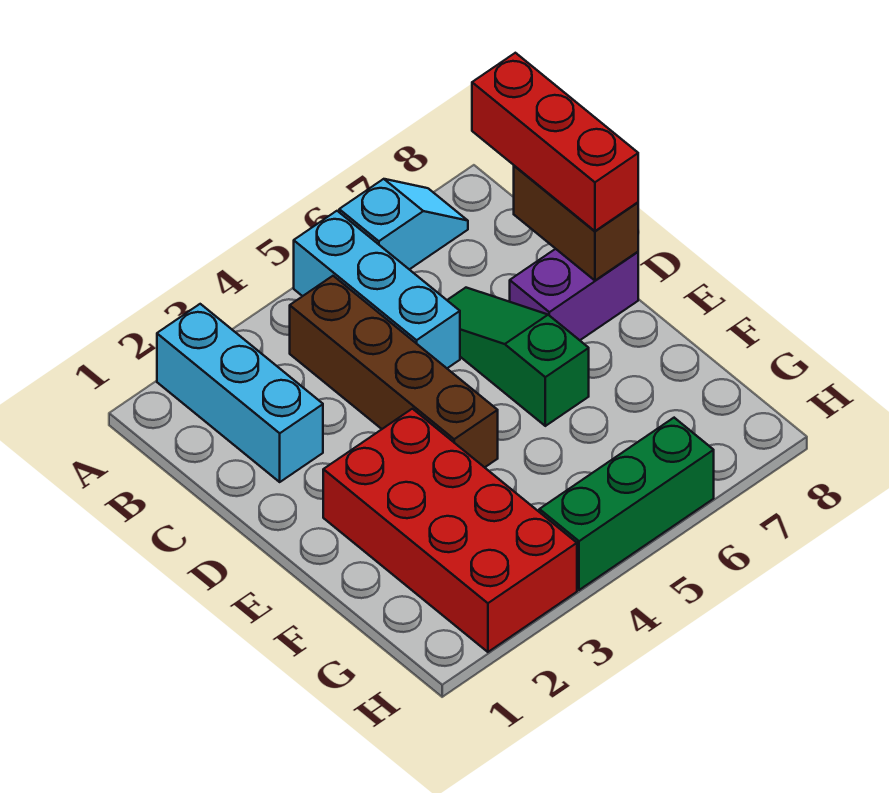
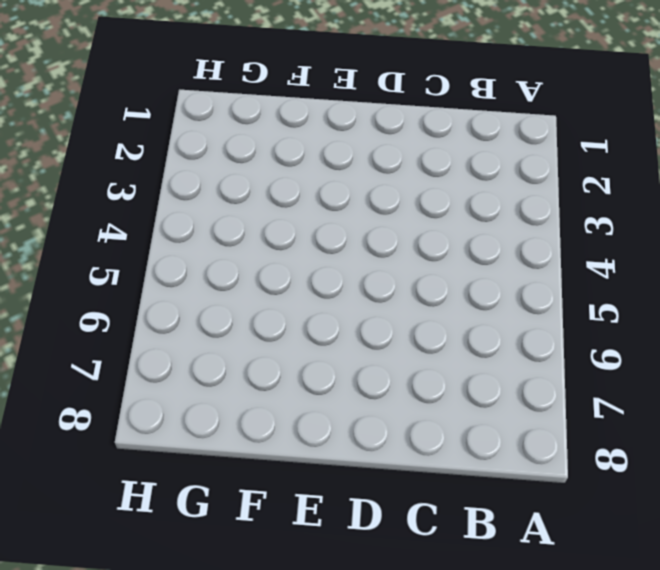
none -> cyan 1x3 brick [157,304,323,482]
none -> cyan 1x3 brick [294,211,460,368]

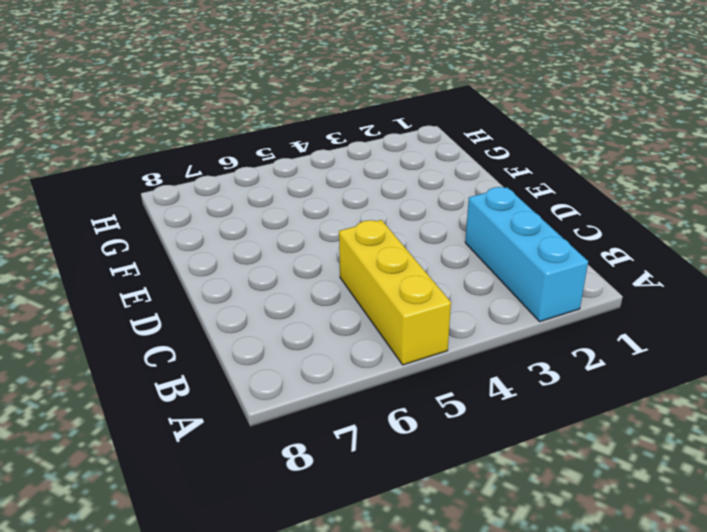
yellow 1x3 brick [339,220,451,365] -> cyan 1x3 brick [294,211,460,368]
none -> cyan 1x2 slope [339,179,468,269]
none -> brown 1x4 brick [290,276,498,467]

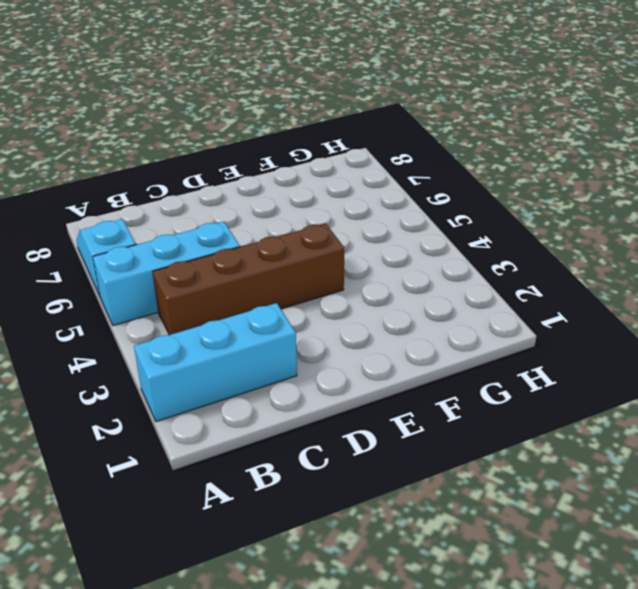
none -> green 1x3 slope [447,288,589,426]
none -> purple 1x2 brick [510,249,638,340]

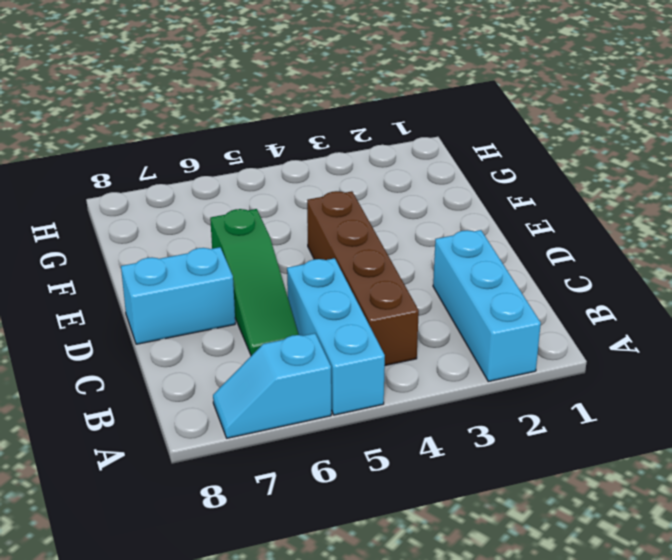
cyan 1x2 brick [121,247,235,344] -> purple 1x2 brick [510,249,638,340]
none -> red 2x4 brick [323,409,577,652]
none -> green 1x3 brick [539,418,714,590]

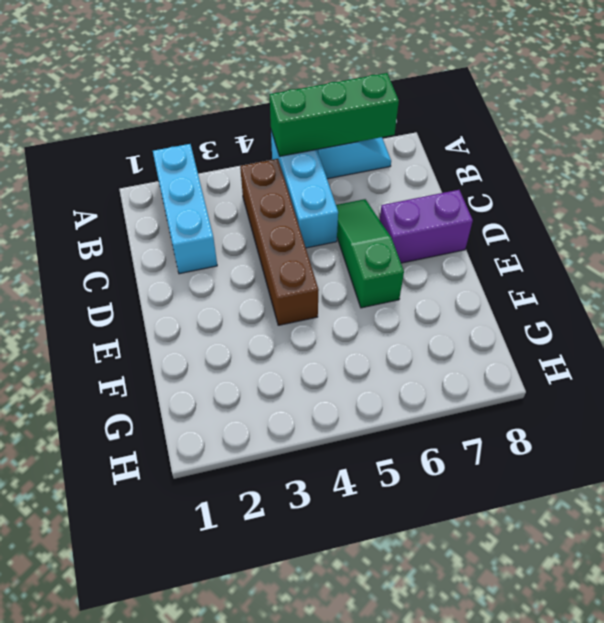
green 1x3 brick [269,73,399,156] -> green 1x3 brick moved to [539,418,714,590]
none -> red 2x4 brick [323,409,577,652]
none -> brown 1x2 brick [514,166,638,280]

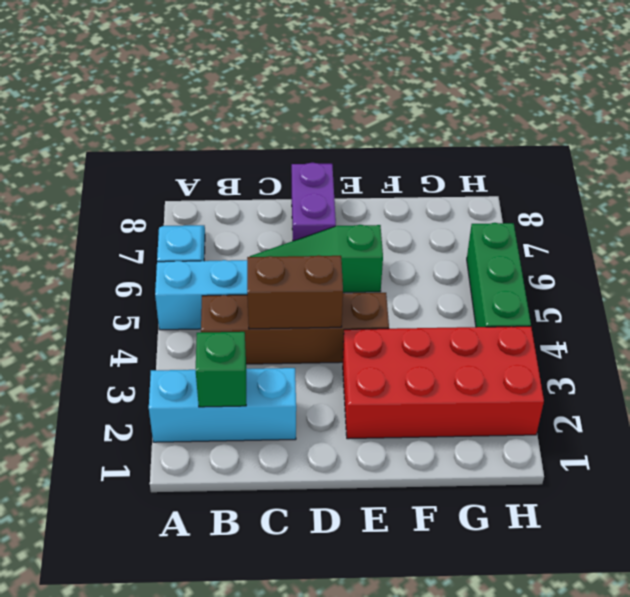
green 1x1 brick [196,332,246,407] -> none
brown 1x2 brick [247,255,343,329] -> brown 1x2 brick moved to [514,166,638,280]
none -> red 1x3 brick [472,53,638,231]

